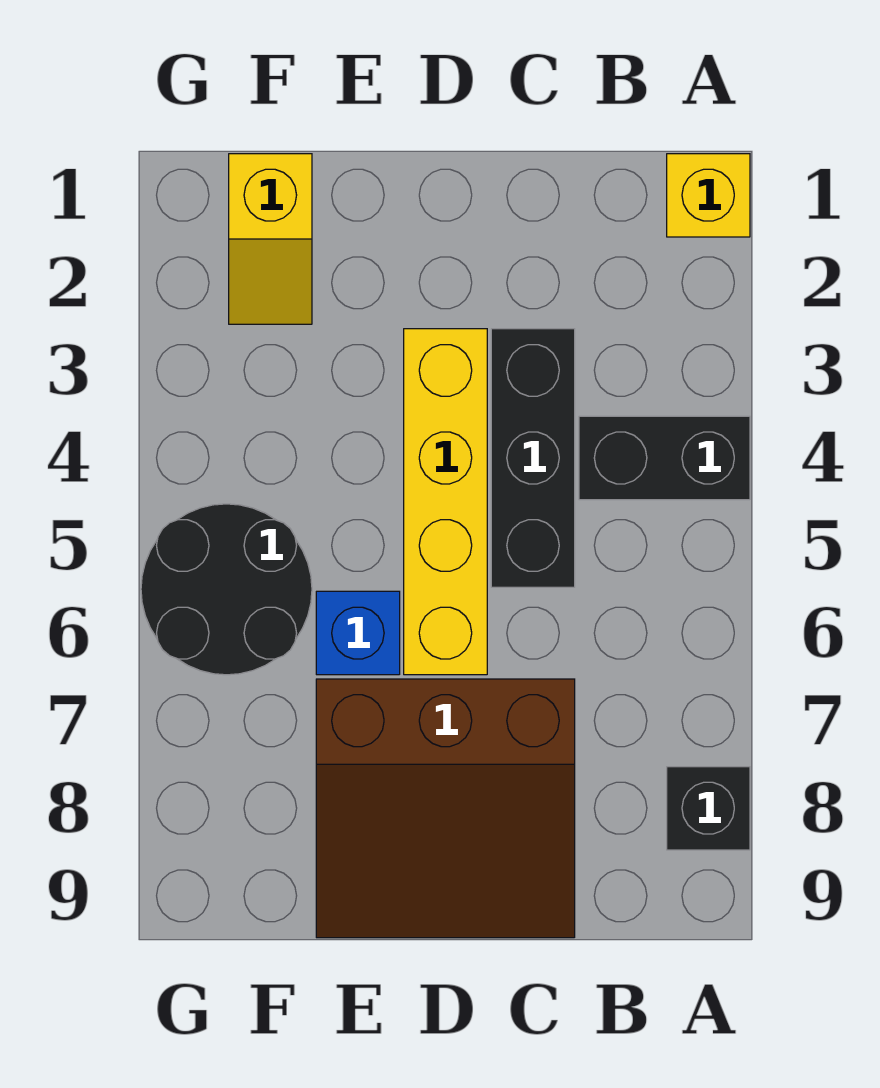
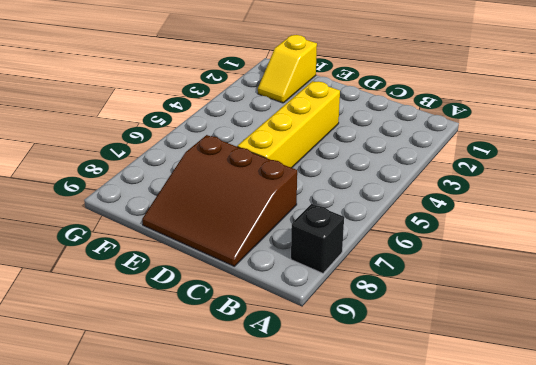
none -> yellow 1x1 brick [667,154,750,237]
none -> black 1x2 brick [579,416,750,500]

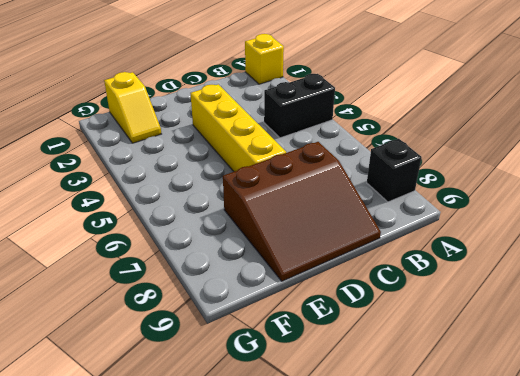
none -> black 1x3 brick [491,329,575,587]
none -> blue 1x1 brick [316,591,400,675]

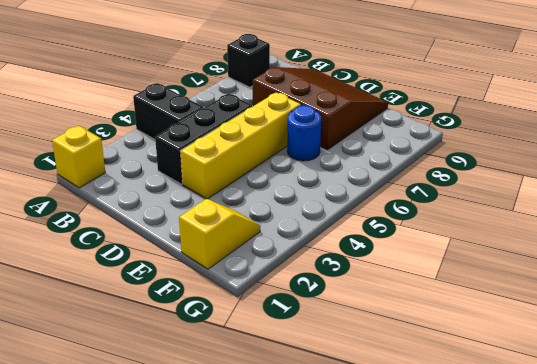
blue 1x1 round brick [287,105,321,161] -> blue 1x1 brick [316,591,400,675]
none -> black 2x2 round brick [141,504,312,675]

